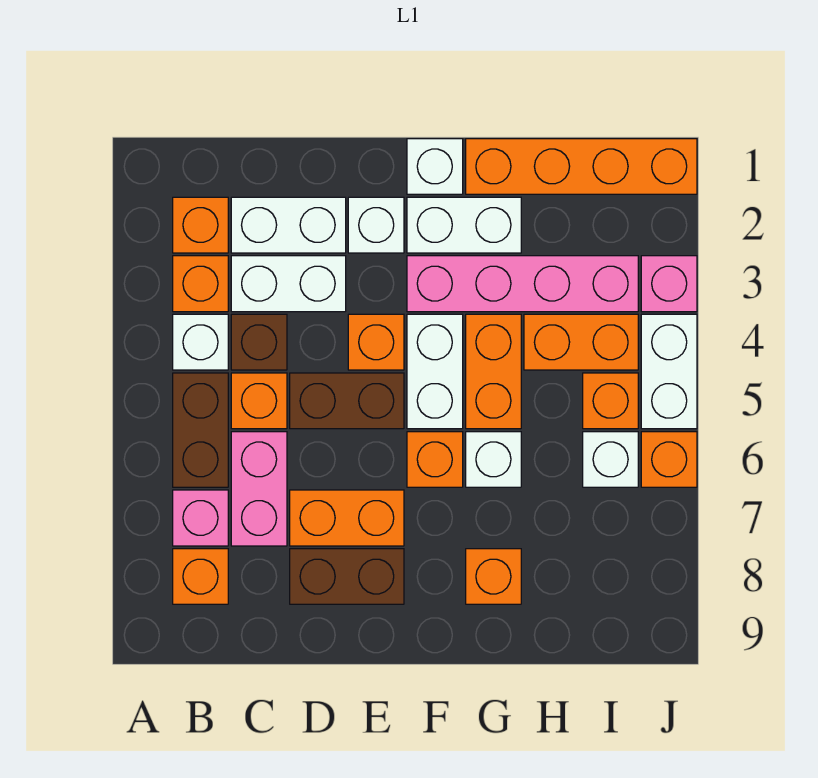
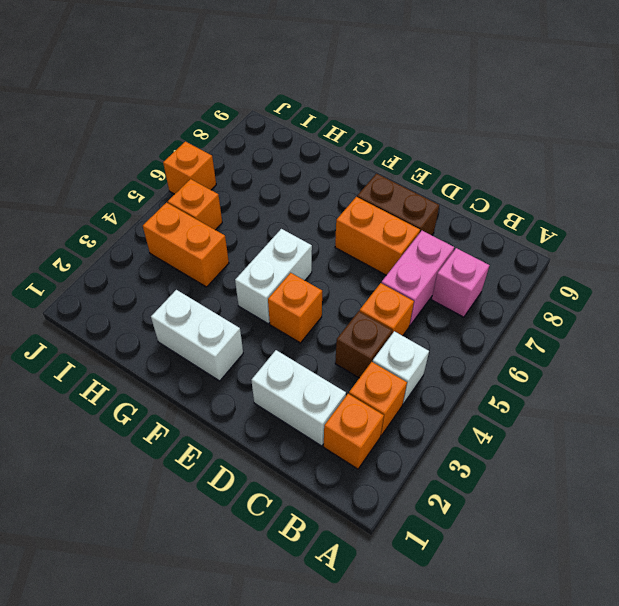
none -> brown 1x2 brick [173,373,228,487]
none -> orange 1x1 brick [173,549,228,604]
none -> white 1x2 brick [231,256,346,312]
none -> brown 1x2 brick [290,373,404,429]

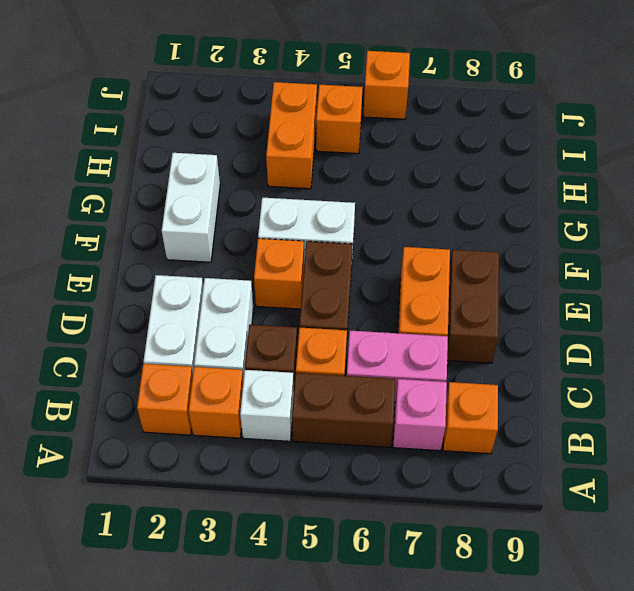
none -> white 1x1 brick [348,197,404,253]
none -> white 1x1 brick [407,139,463,194]
none -> pink 1x4 brick [407,256,638,312]
none -> orange 1x1 brick [407,432,463,487]

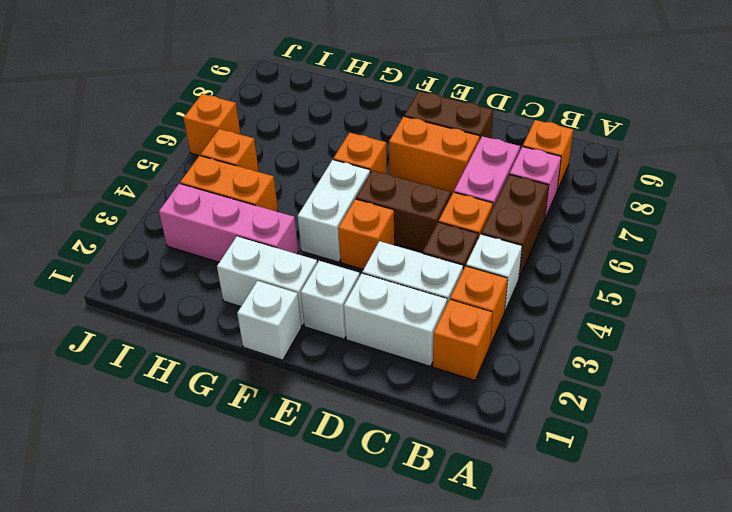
pink 1x3 brick [159,184,298,262] -> pink 1x4 brick [407,256,638,312]
none -> orange 1x4 brick [466,139,697,194]
none -> orange 1x2 brick [466,314,521,429]
none -> white 1x1 brick [466,432,521,487]
none -> orange 1x1 brick [466,549,521,604]

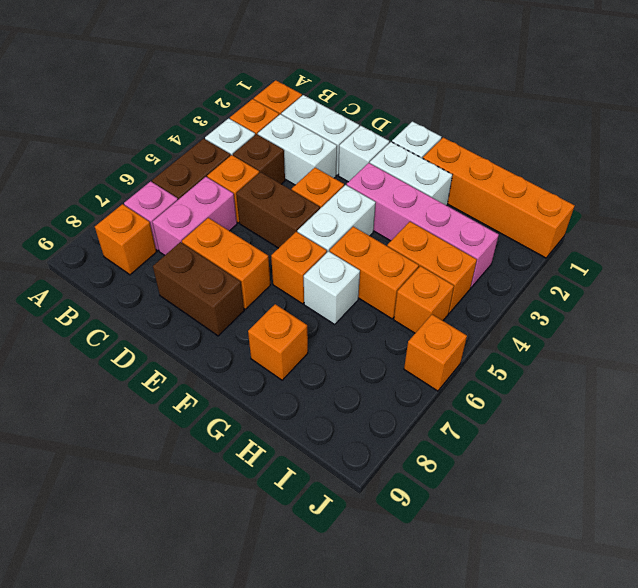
orange 1x2 brick [330,227,419,319] -> orange 1x2 brick turned to [466,314,521,429]
none -> white 1x1 brick [583,432,638,487]
none -> pink 1x1 brick [641,256,697,312]
none -> white 1x2 brick [641,314,697,429]

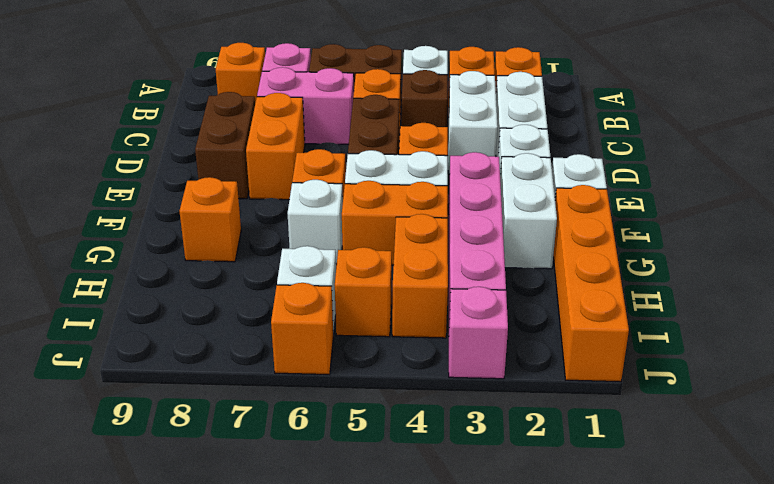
none -> white 1x2 brick [641,314,697,429]

